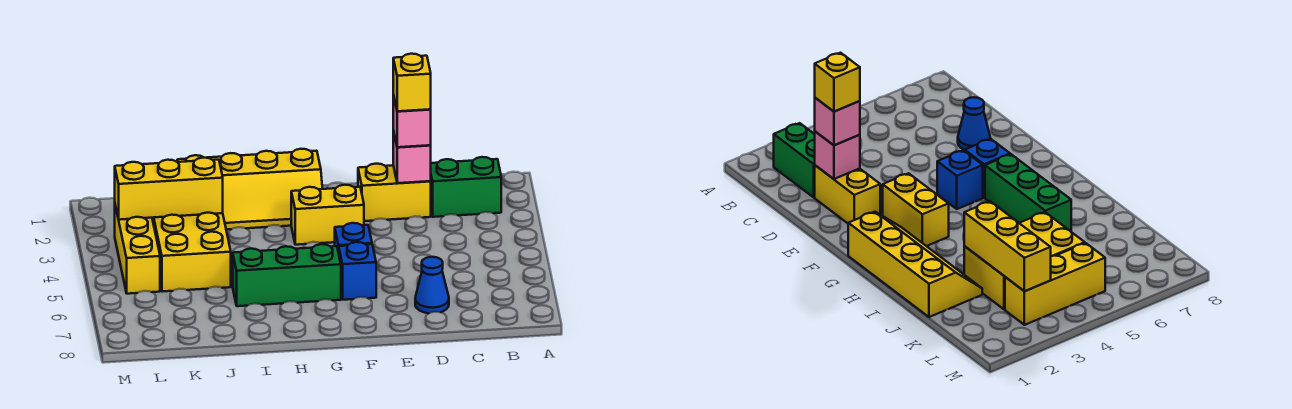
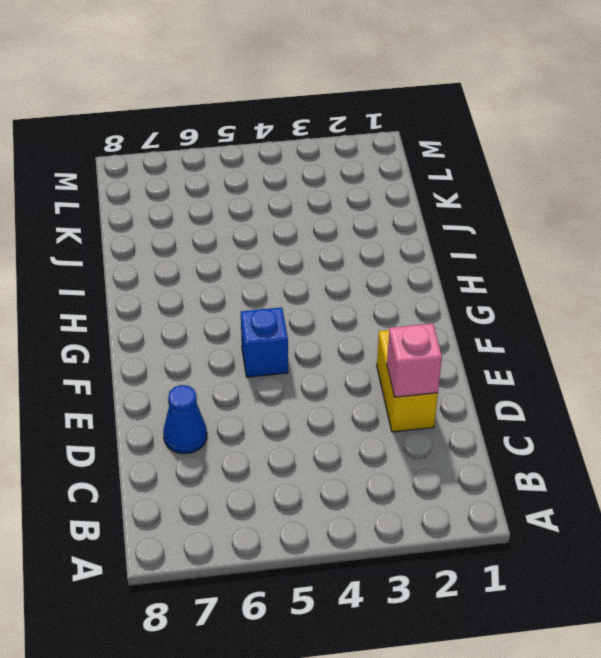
none -> green 1x2 brick [430,157,501,217]
none -> yellow 1x2 brick [291,185,364,245]
none -> blue 1x1 brick [339,242,376,300]

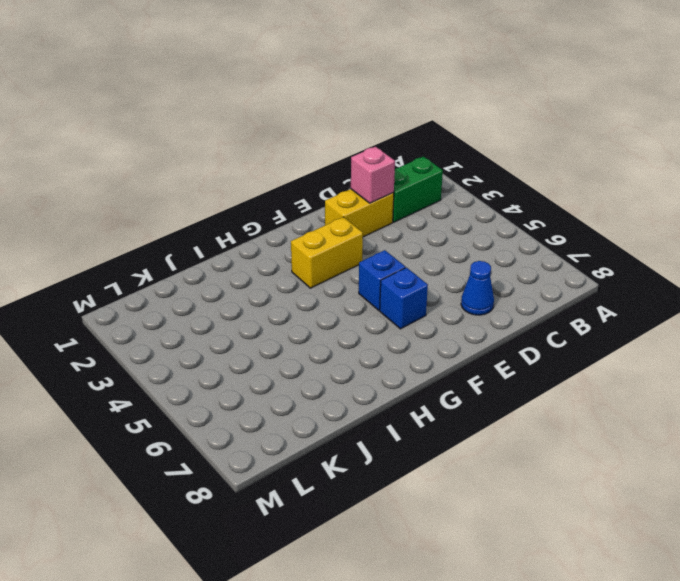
none -> yellow 2x4 slope [177,149,322,230]
none -> green 1x3 brick [233,244,341,306]
none -> yellow 2x3 brick [152,213,231,292]

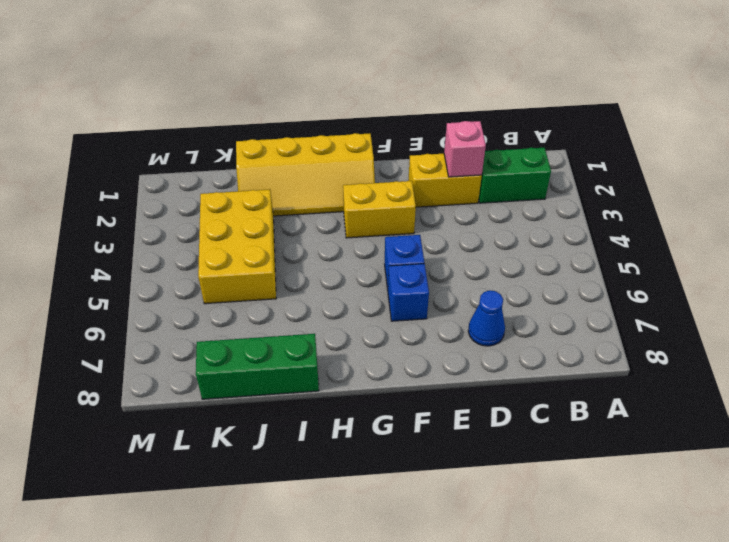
green 1x3 brick [196,334,319,399] -> green 1x3 brick moved to [233,244,341,306]
none -> yellow 1x3 brick [115,206,160,294]
none -> yellow 1x3 brick [115,158,223,220]
none -> pink 1x1 brick [393,95,431,147]

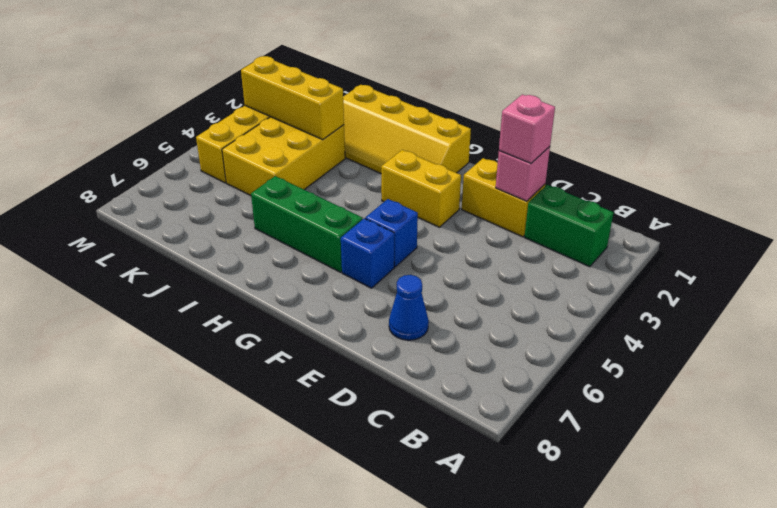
none -> yellow 1x1 brick [393,54,431,111]

